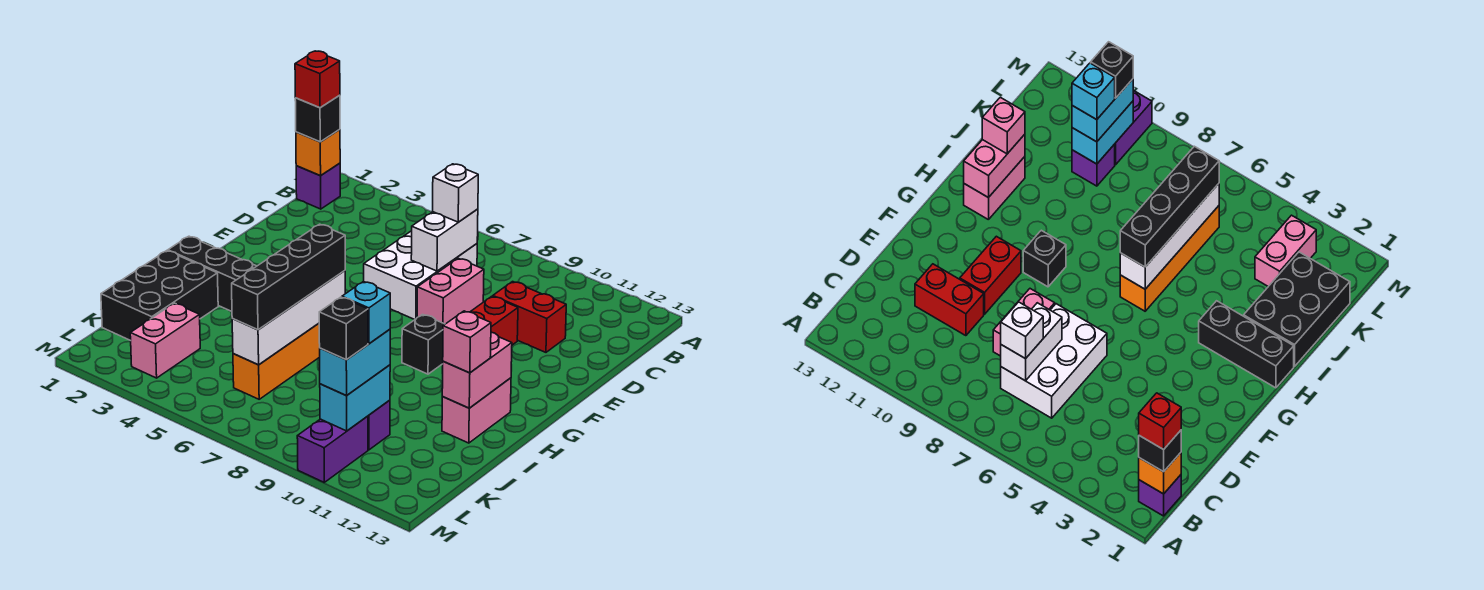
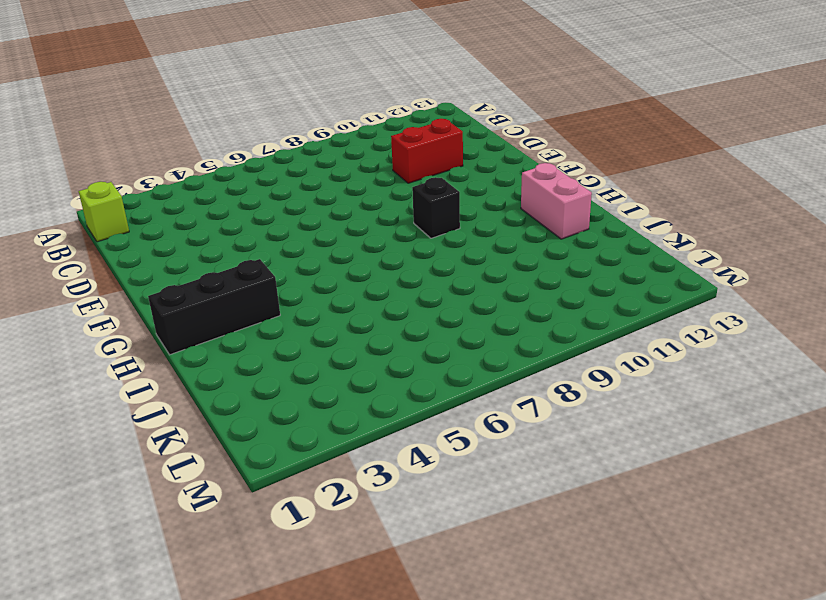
lime 1x1 brick [79,182,129,242] -> purple 1x1 brick [296,163,340,209]
none -> white 2x3 brick [364,231,477,320]
none -> pink 1x2 brick [417,258,484,324]
none -> red 1x2 brick [471,296,518,345]

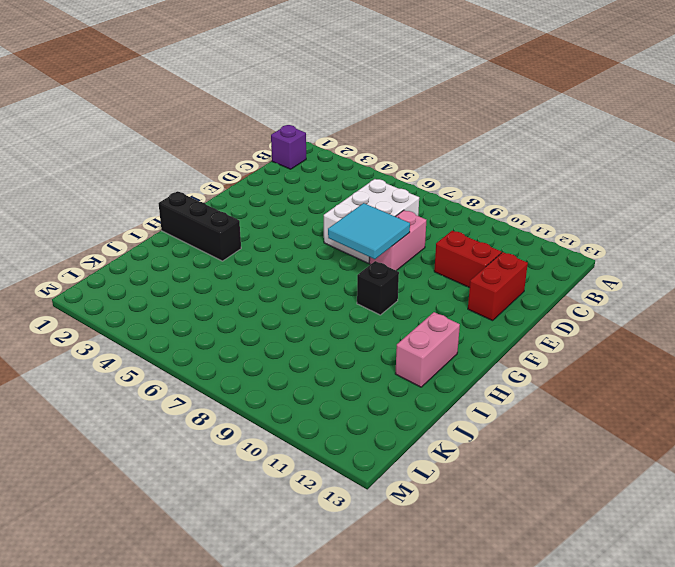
red 1x2 brick [468,252,528,321] -> red 1x2 brick moved to [471,296,518,345]
cyan 2x2 tile [328,203,410,259] -> none
none -> orange 1x4 brick [233,323,320,399]
none -> black 2x3 brick [101,251,218,341]
none -> pink 1x2 brick [130,303,200,378]

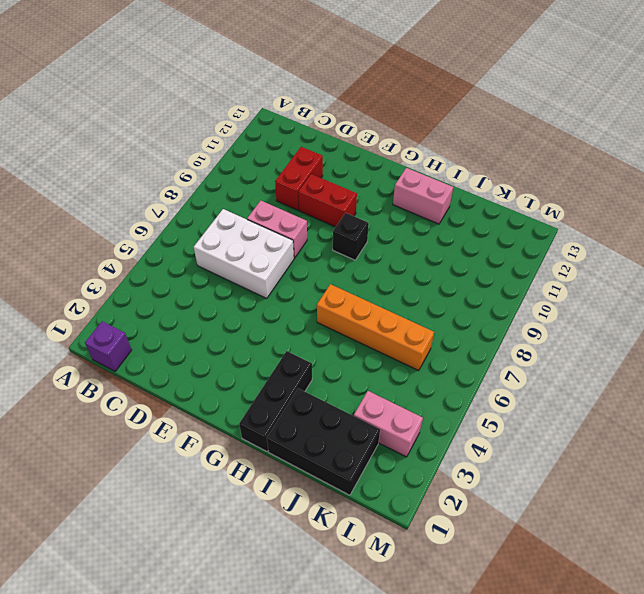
none -> purple 1x1 brick [368,400,390,450]
none -> purple 1x2 brick [297,416,368,482]
none -> orange 1x1 brick [296,130,340,176]

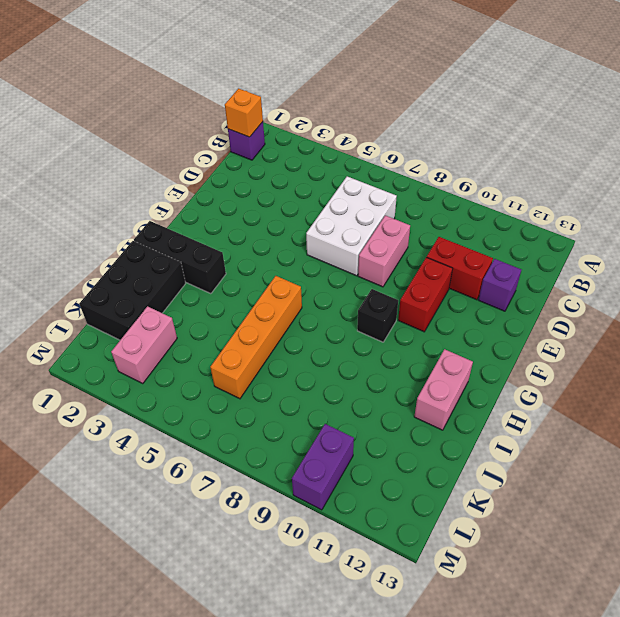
purple 1x1 brick [479,259,521,311] -> purple 1x1 brick moved to [368,400,390,450]
none -> white 1x2 brick [411,209,478,271]
none -> white 1x4 brick [232,271,345,365]
none -> pink 1x2 brick [442,332,512,408]

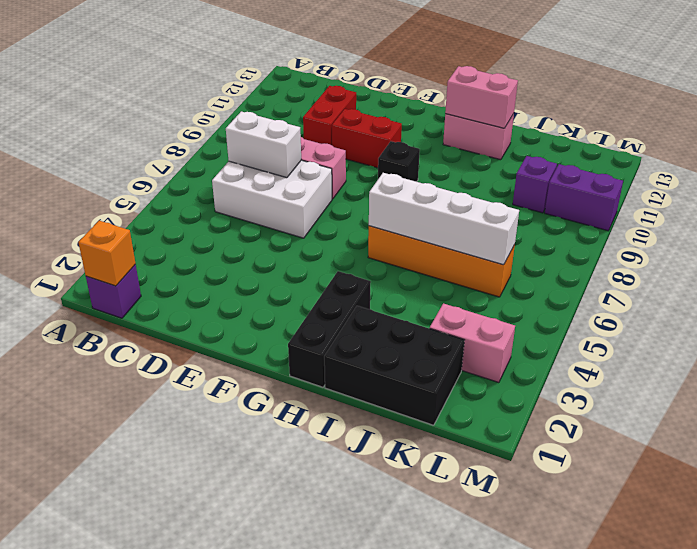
none -> cyan 1x2 brick [320,365,390,431]
none -> black 1x1 brick [295,95,340,142]
none -> white 1x1 brick [433,164,478,222]

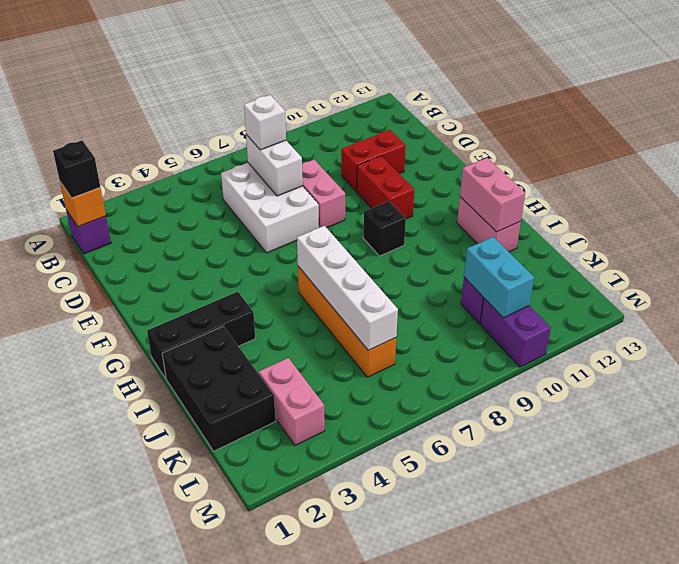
none -> black 1x4 brick [232,224,345,330]
none -> pink 1x1 brick [443,311,491,373]
none -> cyan 1x2 brick [320,329,390,395]

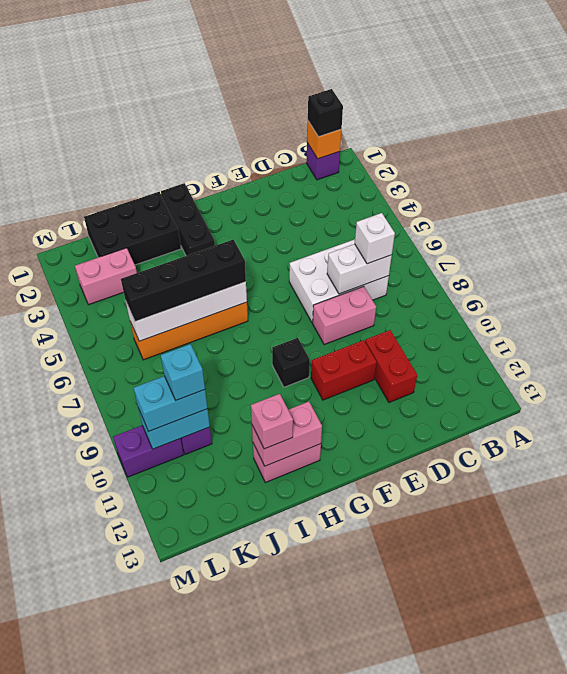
none -> red 1x1 brick [295,51,340,108]
none -> black 1x1 brick [319,297,368,360]

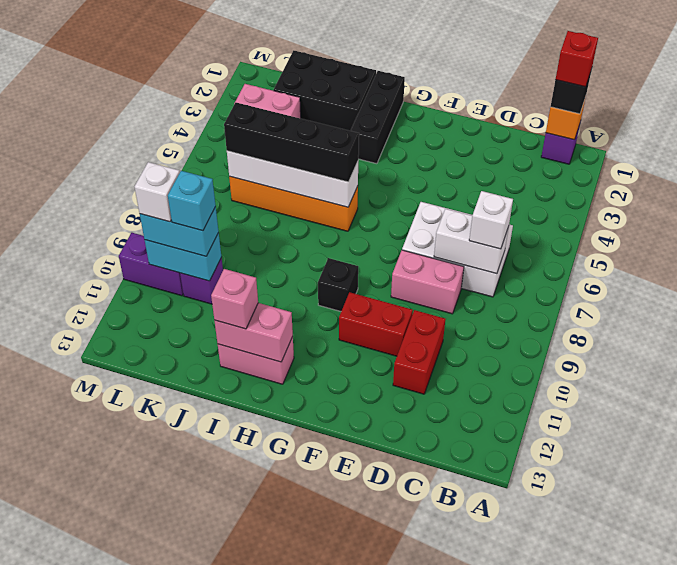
white 1x1 brick [135,162,180,222] -> black 1x1 brick [319,297,368,360]

